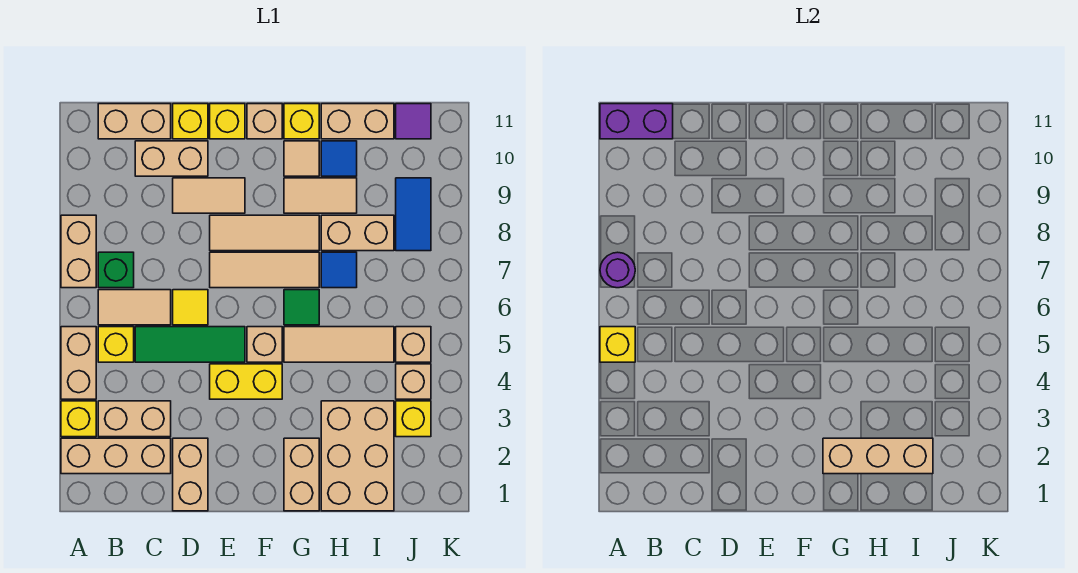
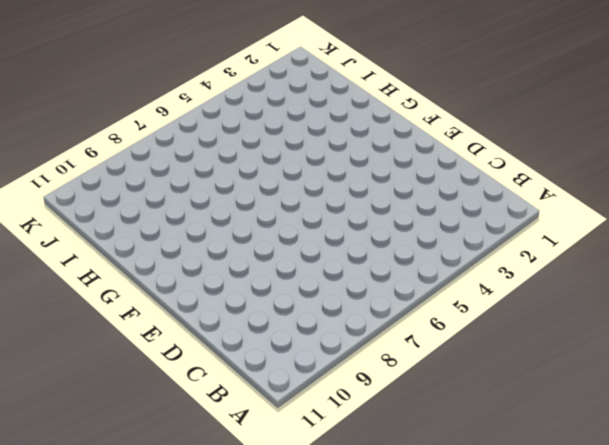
none -> tan 1x3 brick [61,438,171,474]
none -> yellow 1x1 brick [61,401,96,437]
none -> tan 1x2 brick [61,327,96,399]
none -> tan 1x2 brick [61,215,96,288]

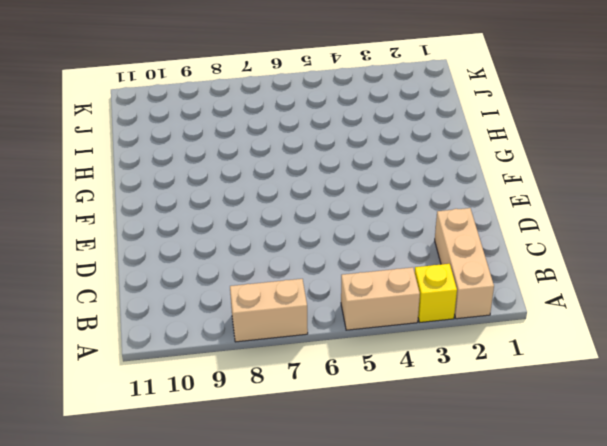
none -> tan 1x2 brick [98,401,171,437]
none -> yellow 1x1 brick [98,327,134,362]
none -> tan 1x2 tile [98,290,171,325]
none -> green 1x1 brick [98,252,134,288]

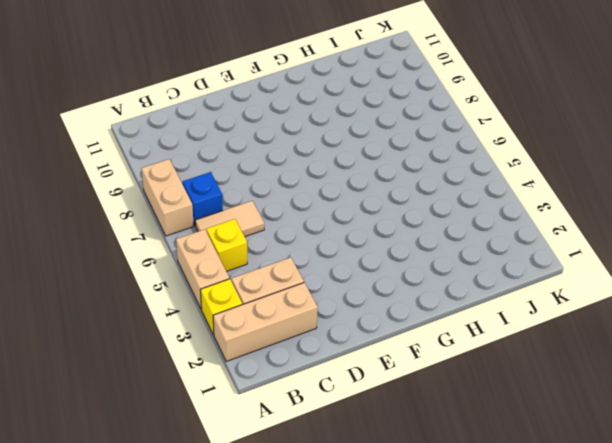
blue 1x1 brick [182,172,223,226] -> green 1x1 brick [98,252,134,288]
none -> tan 1x2 brick [98,104,171,139]
none -> green 1x3 tile [135,327,245,362]
none -> tan 1x2 brick [135,141,208,176]
none -> tan 1x2 brick [173,438,208,511]

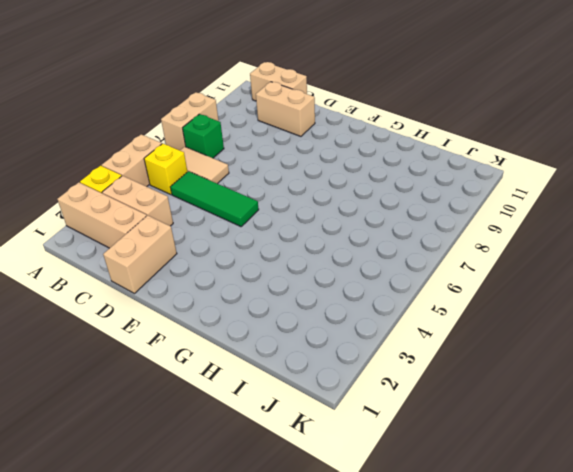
none -> yellow 1x1 tile [173,290,208,325]
none -> tan 1x2 tile [173,178,245,213]
none -> yellow 1x1 brick [173,104,208,139]
none -> yellow 1x2 brick [210,364,282,399]

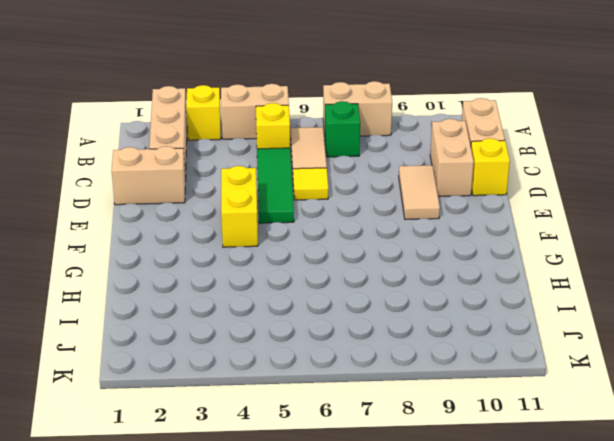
none -> tan 1x2 brick [98,401,171,437]
none -> tan 1x3 tile [210,252,319,288]
none -> tan 1x3 tile [210,215,319,251]
none -> yellow 1x1 brick [210,104,245,139]

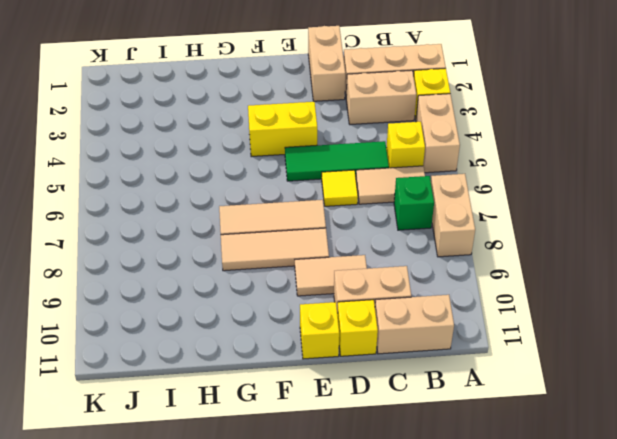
none -> tan 1x1 brick [247,327,282,362]
none -> tan 1x1 brick [247,104,282,139]
none -> tan 1x2 brick [284,438,319,511]
none -> tan 1x3 tile [284,327,394,362]

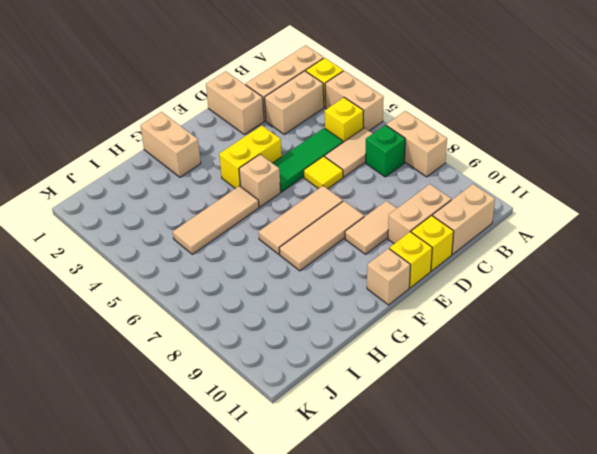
none -> green 1x1 tile [284,290,319,325]
none -> tan 1x2 tile [284,178,357,213]
none -> tan 1x1 tile [284,141,319,176]
none -> yellow 1x1 brick [284,104,319,139]

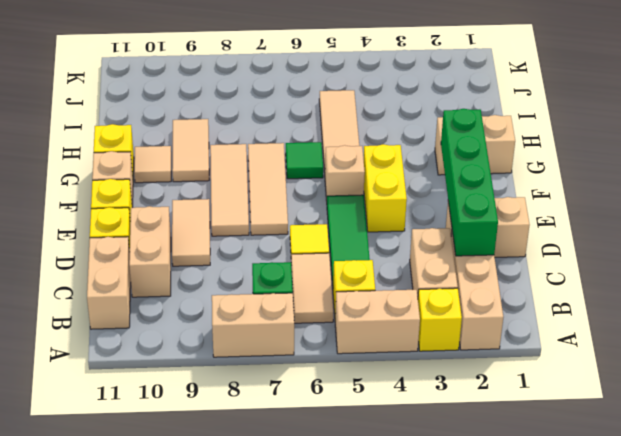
green 1x4 brick [441,109,498,256] -> none
none -> tan 2x3 brick [321,401,394,511]
none -> blue 1x1 tile [321,252,357,288]
none -> tan 1x2 brick [321,215,394,251]
none -> blue 1x1 tile [321,141,357,176]

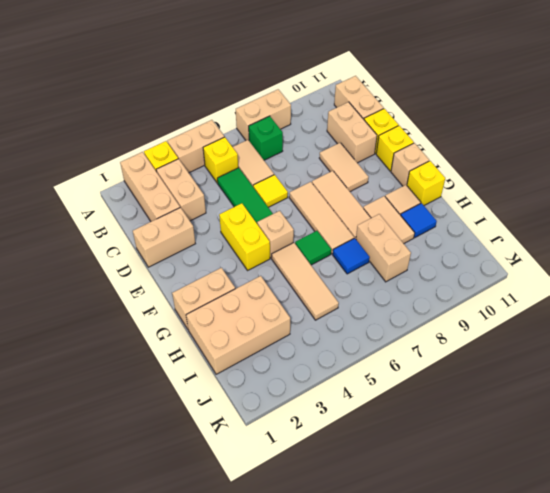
none -> tan 1x2 brick [321,104,394,139]
none -> yellow 1x1 brick [396,401,431,437]
none -> tan 1x1 brick [396,364,431,399]
none -> tan 1x1 brick [396,327,431,362]

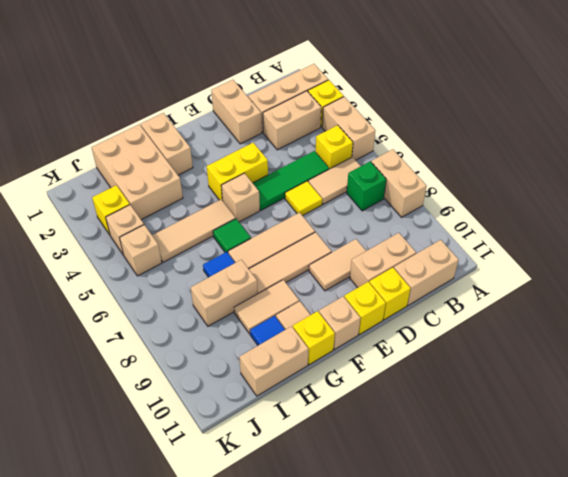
none -> blue 1x2 tile [396,178,431,251]
none -> purple 1x1 tile [396,104,431,139]
none -> yellow 1x1 brick [600,327,635,362]
none -> purple 1x1 round brick [600,252,635,288]

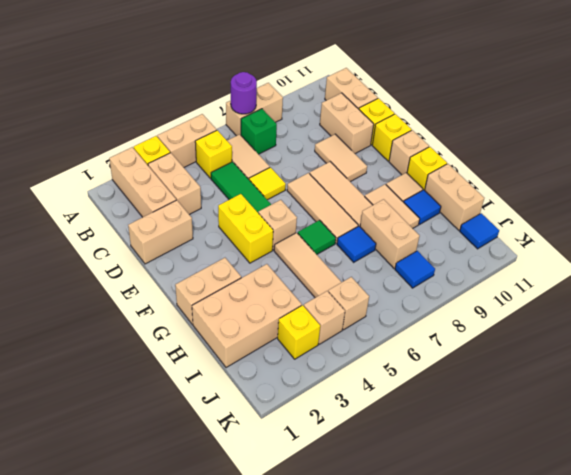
blue 1x1 tile [395,251,435,288] -> blue 1x2 tile [396,178,431,251]
blue 1x1 tile [460,213,499,249] -> purple 1x1 tile [396,104,431,139]
none -> yellow 1x1 brick [600,327,635,362]
none -> purple 1x2 brick [600,104,673,139]
none -> tan 1x3 brick [823,438,933,474]

